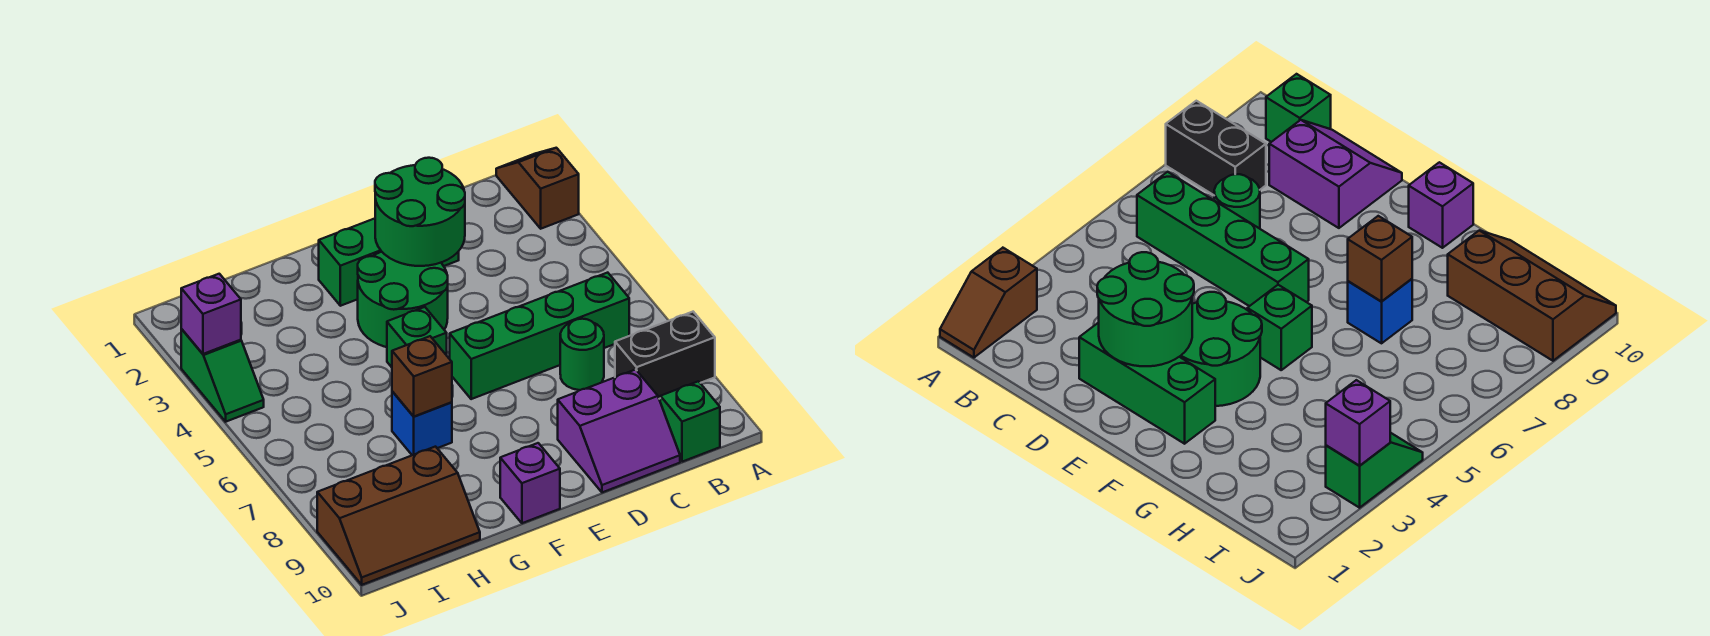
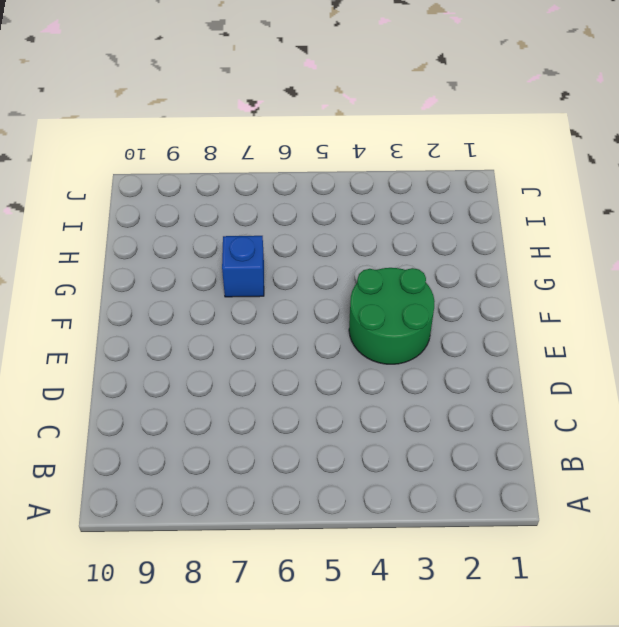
none -> brown 1x2 slope [496,148,579,229]
none -> black 1x2 brick [615,312,715,399]
none -> green 1x4 brick [450,273,629,399]

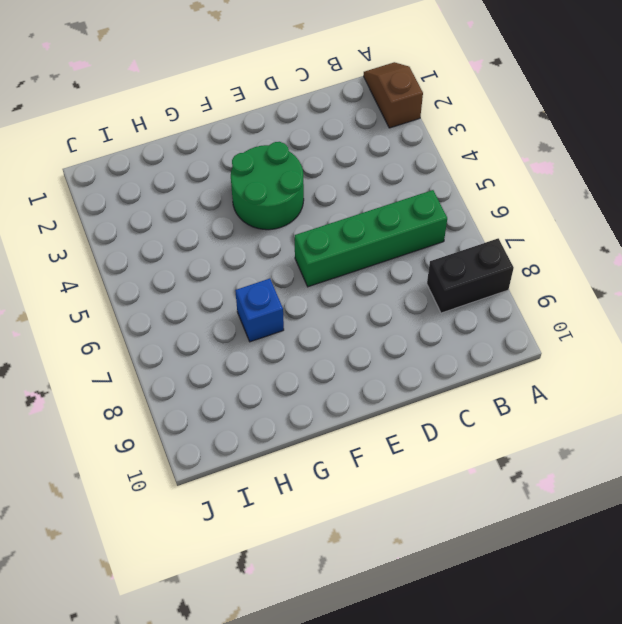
none -> green 1x1 brick [660,381,720,462]
none -> green 1x1 round brick [560,319,604,390]
none -> purple 2x2 slope [558,370,680,492]

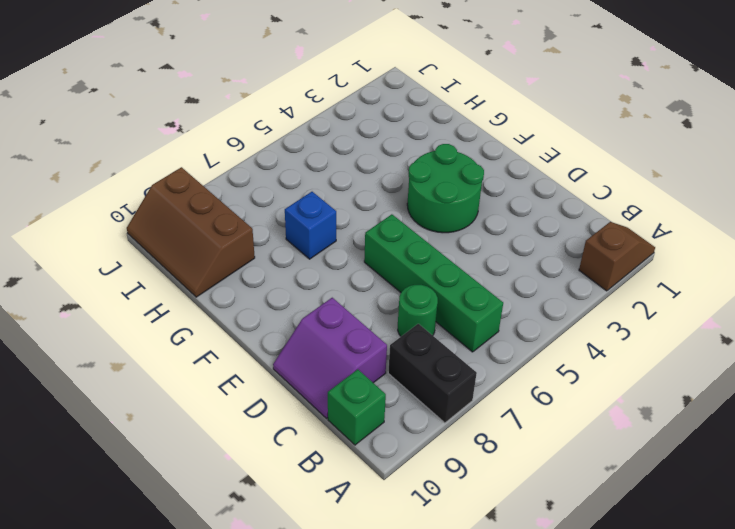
none -> green 1x3 brick [319,219,459,306]
none -> green 1x1 brick [387,307,447,367]
none -> purple 1x1 brick [500,443,560,523]

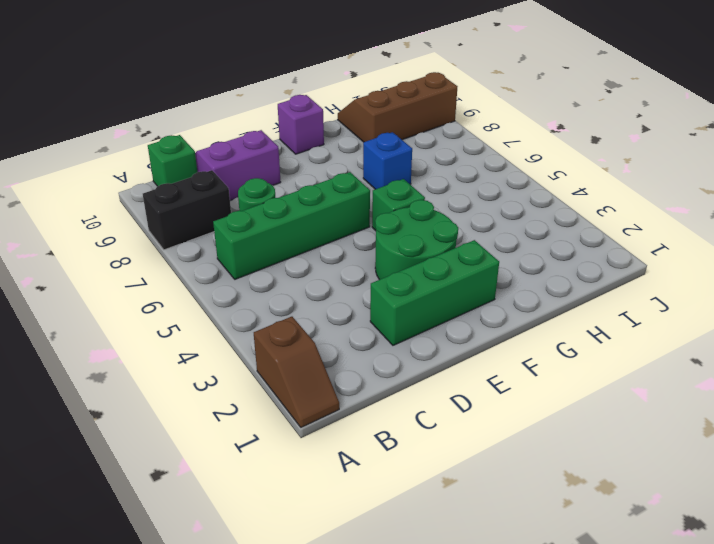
none -> green 1x2 slope [181,329,264,422]
none -> green 2x2 round brick [375,158,465,266]
none -> brown 1x1 brick [392,336,452,416]

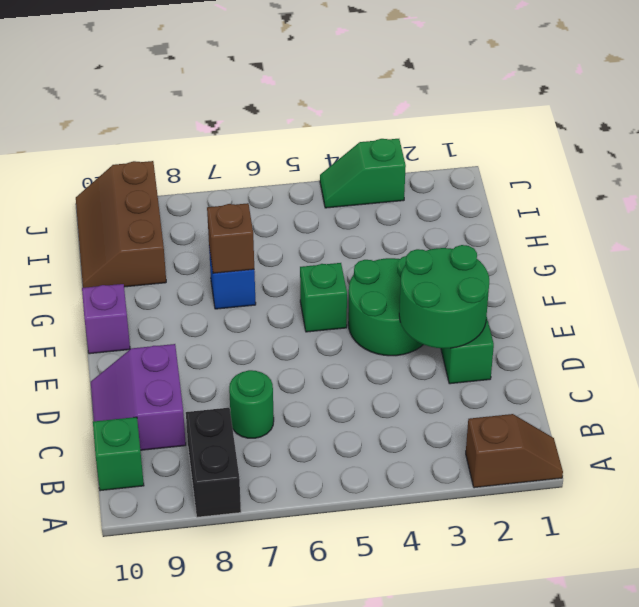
none -> green 1x4 brick [450,273,629,399]
none -> purple 1x1 brick [181,274,241,354]

